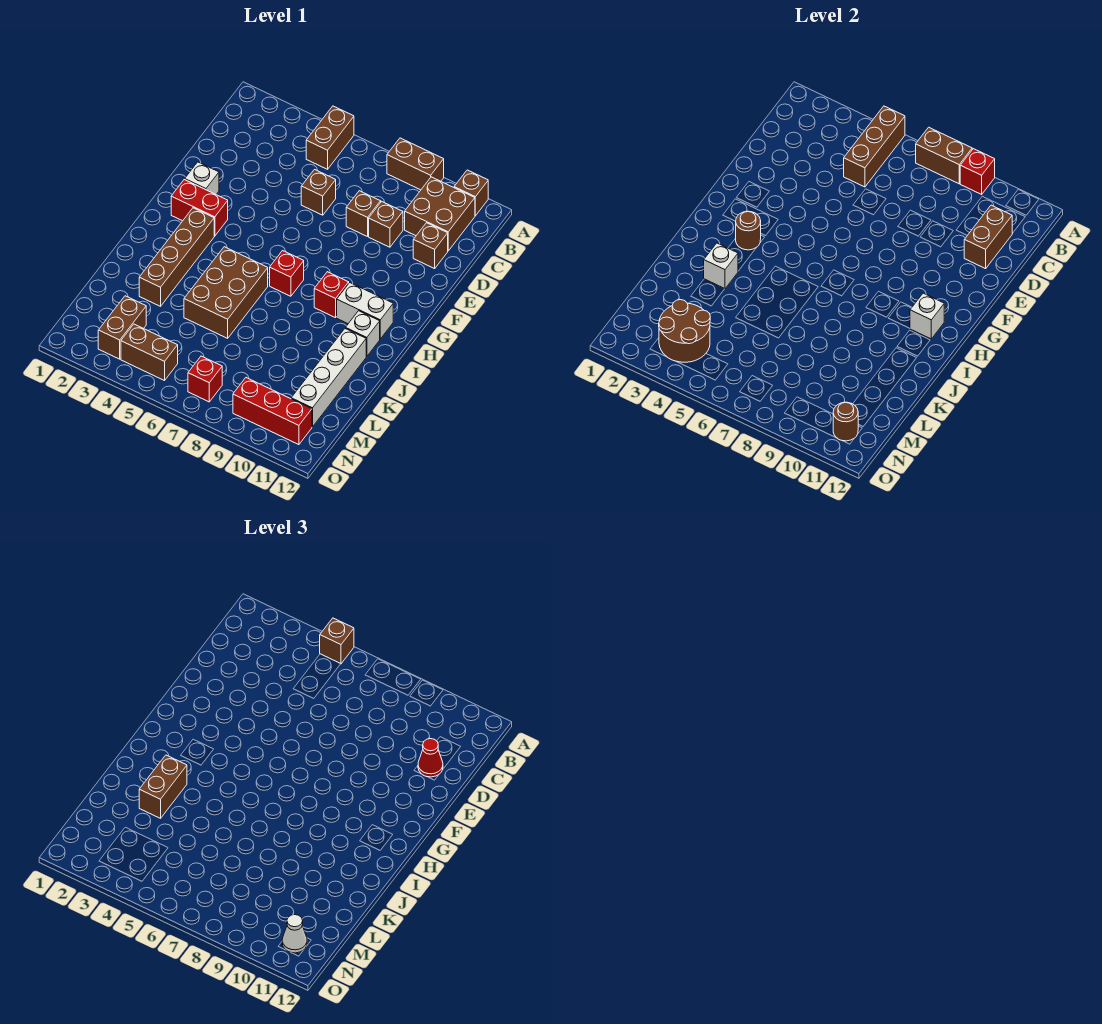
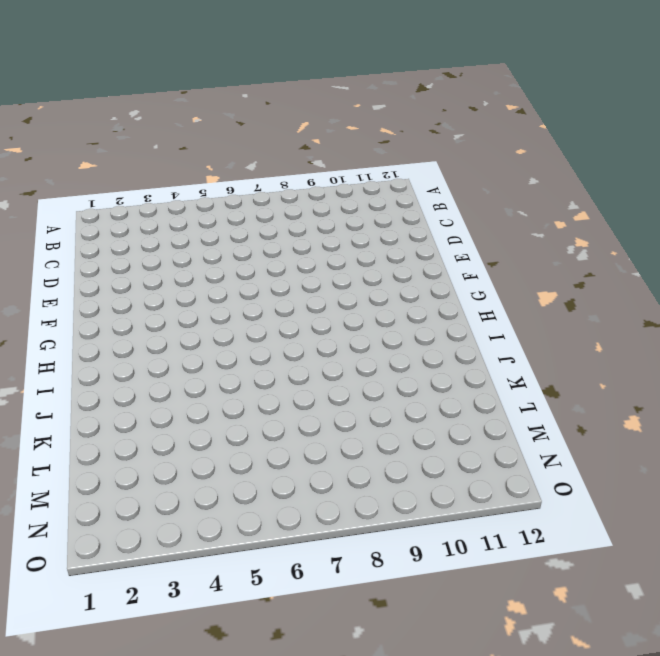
none -> brown 1x2 brick [306,106,354,169]
none -> brown 1x2 brick [387,138,444,190]
none -> brown 1x1 brick [454,170,488,216]
none -> brown 2x2 brick [405,177,475,251]

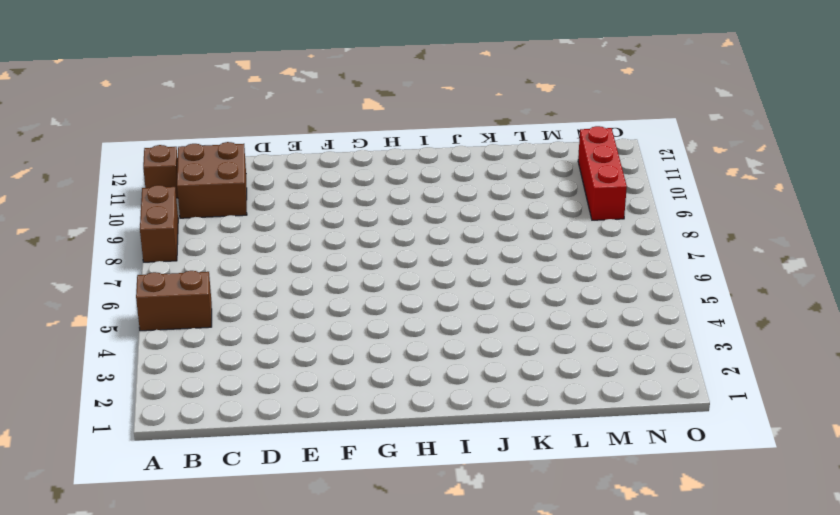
none -> brown 1x1 brick [301,170,336,215]
none -> brown 1x1 brick [346,191,381,237]
none -> brown 1x1 brick [369,202,403,247]
none -> brown 1x1 brick [413,223,448,269]

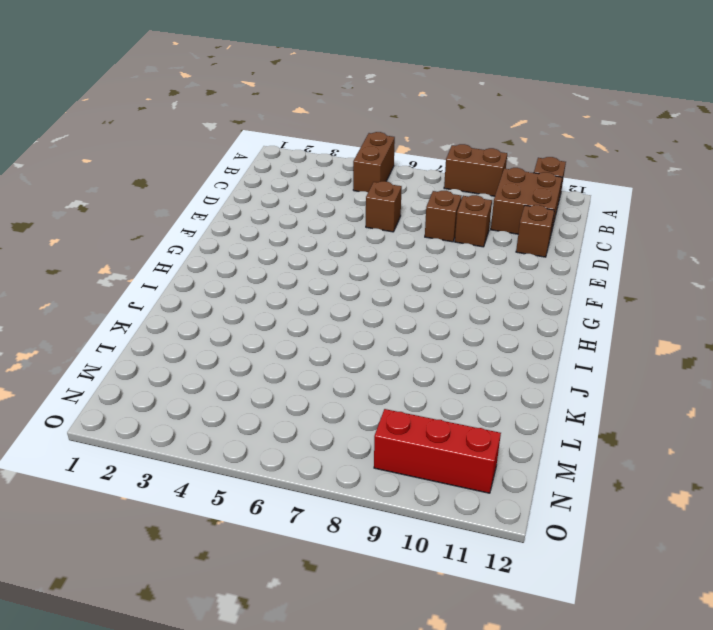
none -> white 1x1 brick [185,162,219,194]
none -> red 1x2 brick [171,179,228,236]
none -> brown 1x4 brick [139,208,214,306]
none -> red 1x1 brick [270,251,304,296]

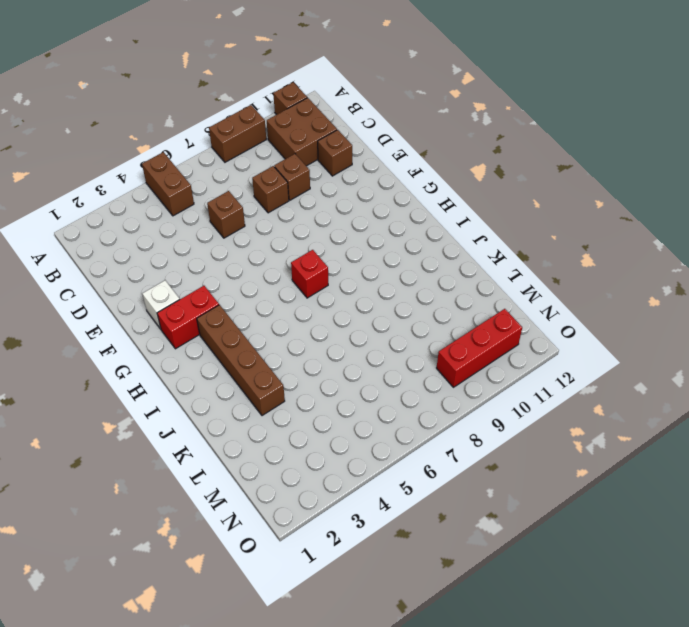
none -> red 1x1 brick [314,272,349,318]
none -> white 1x2 brick [337,283,393,339]
none -> brown 2x3 brick [184,247,268,338]
none -> white 1x1 brick [346,311,380,357]

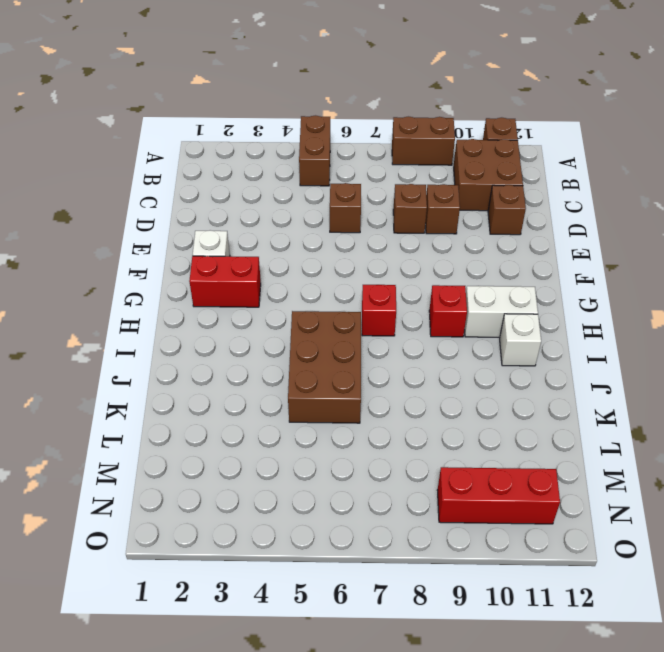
none -> brown 1x4 brick [139,208,214,306]
none -> white 1x4 brick [291,328,366,427]
none -> brown 1x2 brick [98,296,146,359]
none -> brown 1x2 brick [121,324,178,381]

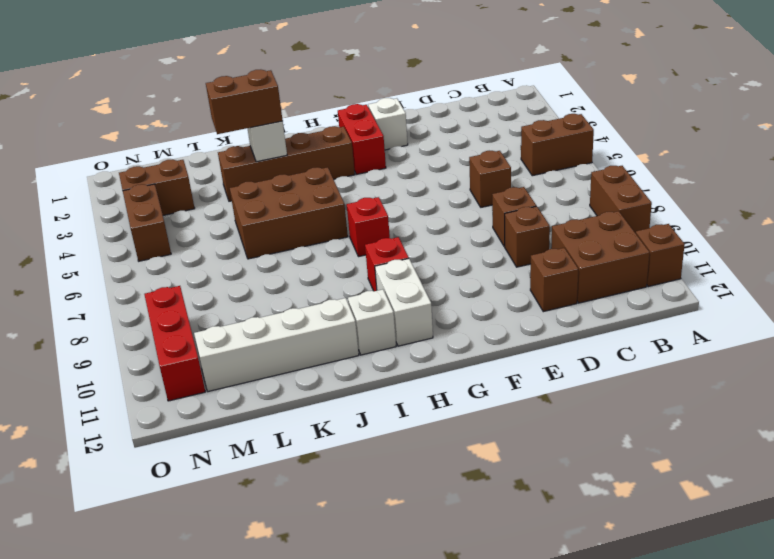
none -> red 1x1 brick [188,356,222,402]
none -> brown 1x3 brick [844,106,905,187]
none -> brown 1x2 brick [916,127,972,184]
none -> red 1x1 brick [960,149,995,194]

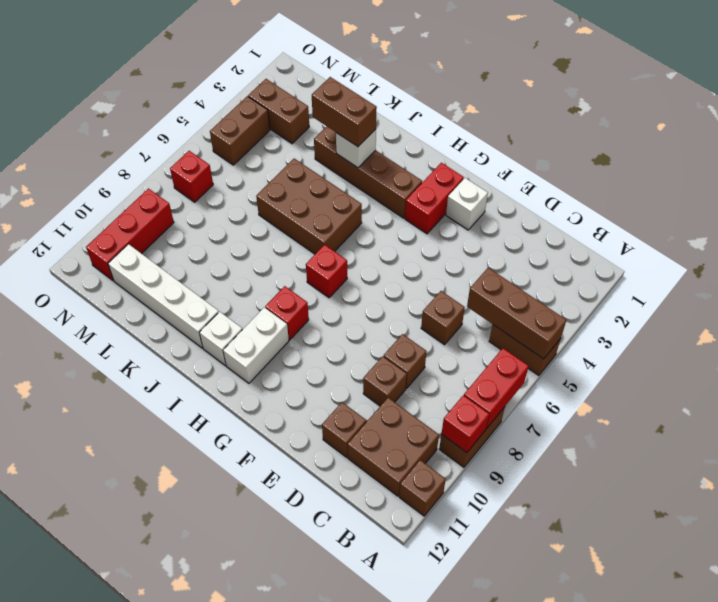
red 1x2 brick [464,348,528,428] -> brown 1x2 brick [916,127,972,184]
none -> brown 1x2 brick [964,205,1012,269]
none -> brown 1x1 round brick [736,211,761,250]
none -> white 1x1 brick [910,293,944,339]
none -> brown 2x2 round brick [659,300,710,362]

